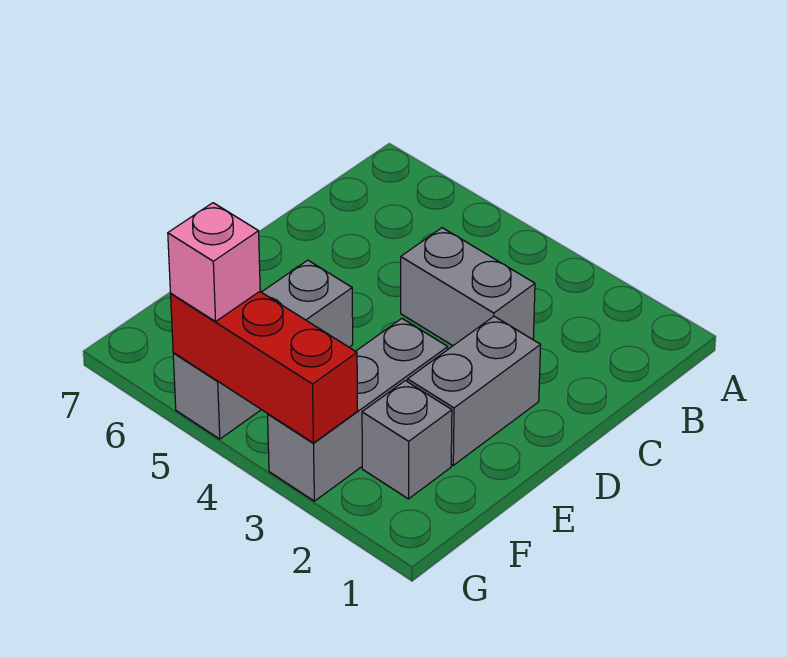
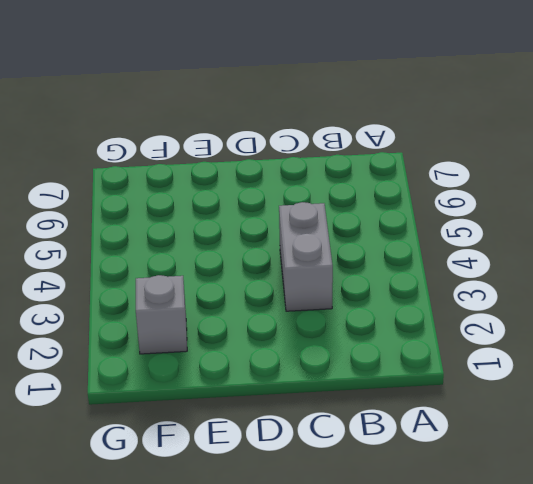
none -> grey 1x2 brick [407,316,541,465]
none -> grey 1x3 brick [268,319,448,501]

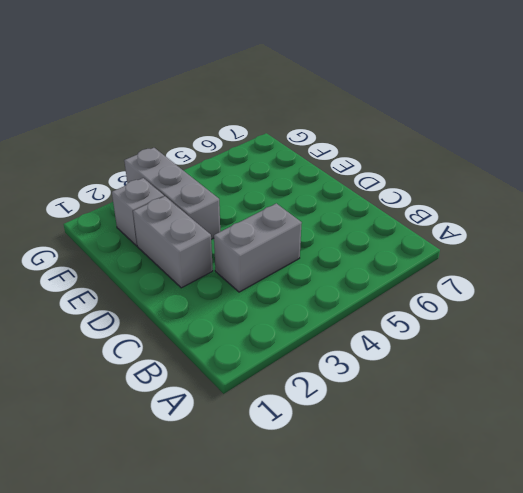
none -> grey 1x3 brick [173,260,353,439]
none -> red 1x3 brick [171,291,358,443]

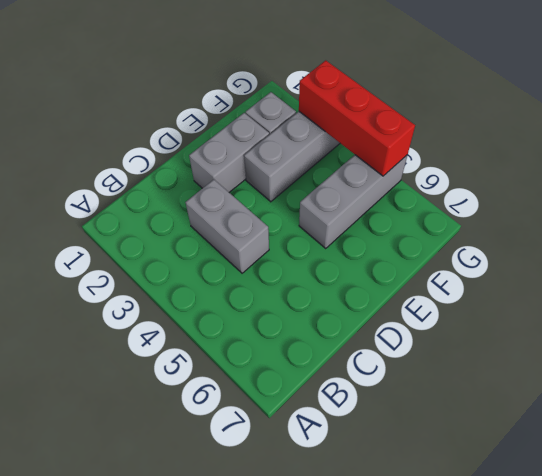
none -> pink 1x1 brick [168,203,260,322]

